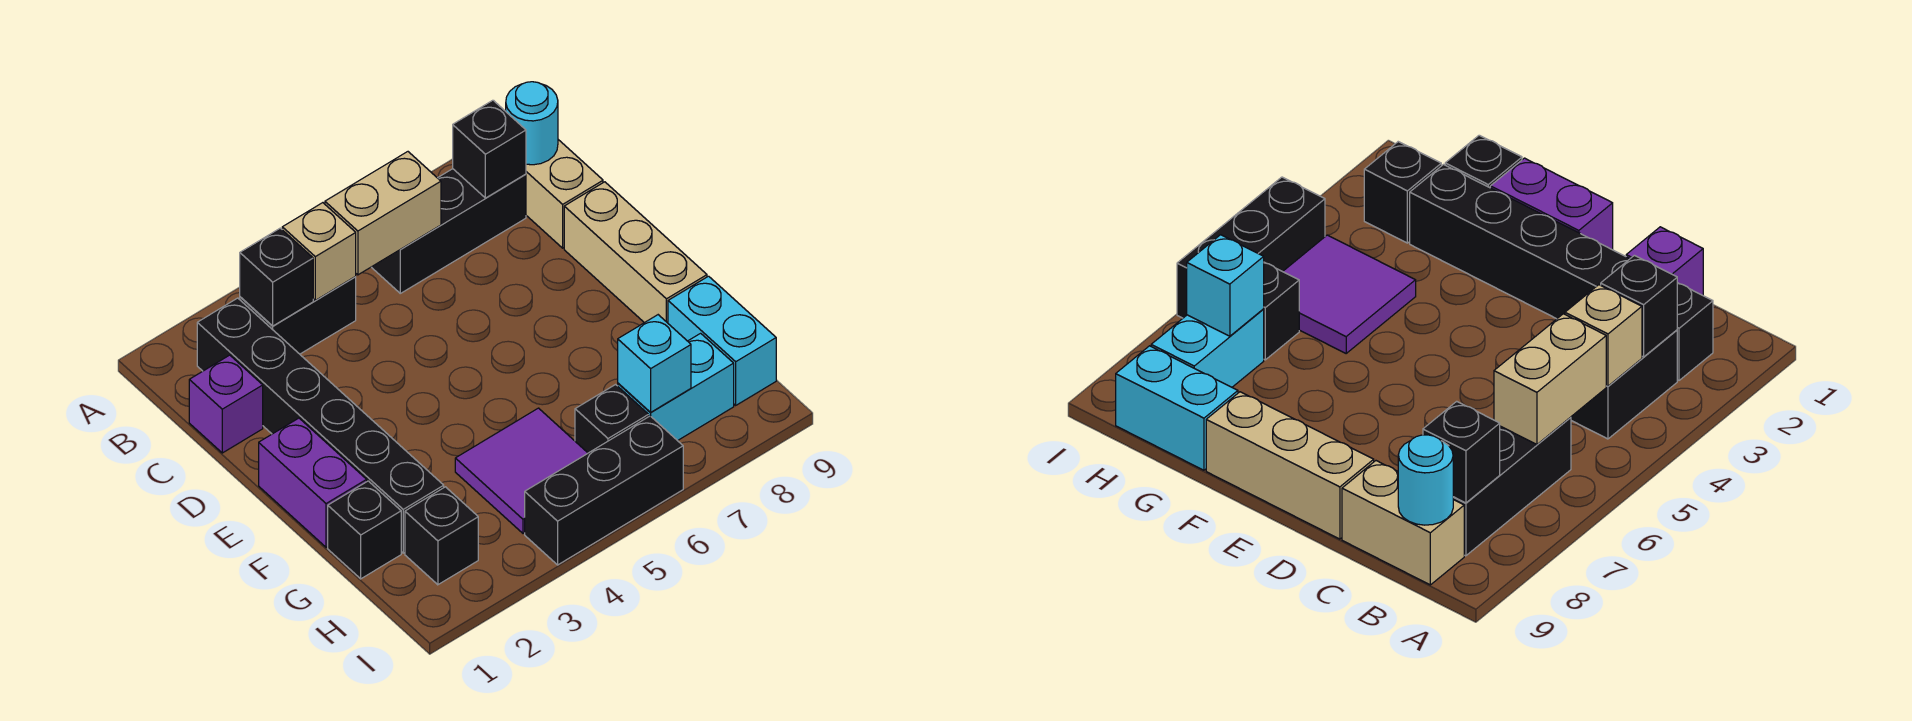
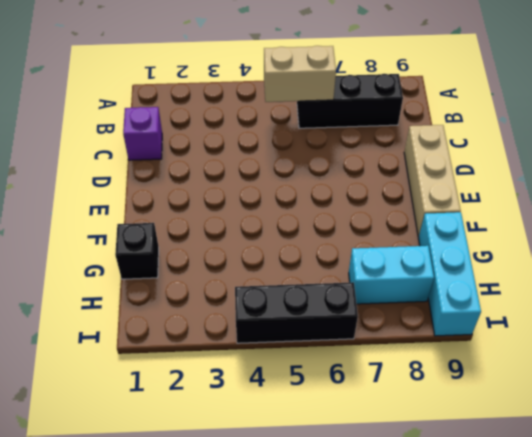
cyan 1x3 brick [418,212,481,336] -> cyan 1x2 brick [668,276,776,405]
none -> black 1x6 brick [197,298,444,553]
none -> black 1x2 brick [240,276,356,354]
none -> tan 1x2 brick [526,140,603,248]

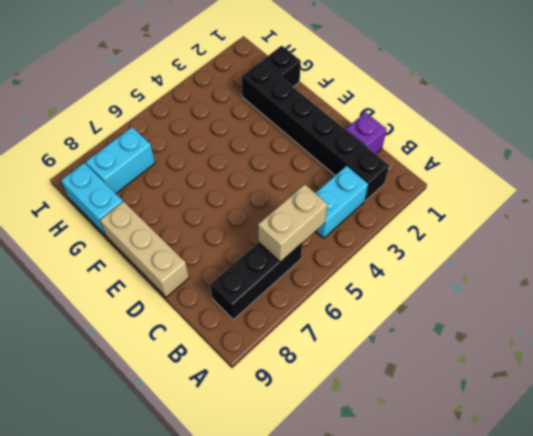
cyan 1x2 brick [315,166,368,238] -> black 1x2 brick [240,276,356,354]
none -> tan 1x2 brick [526,140,603,248]
none -> purple 1x2 brick [259,418,367,547]
none -> purple 2x2 tile [455,408,588,533]

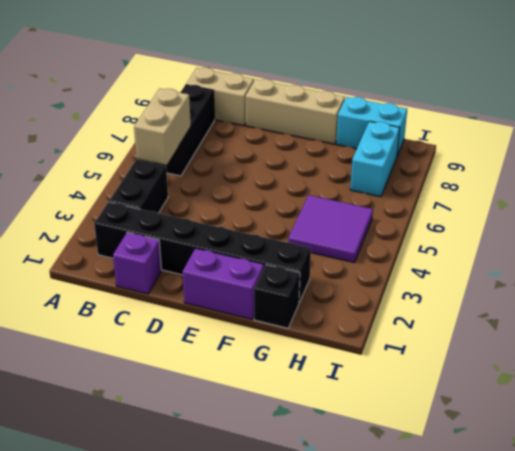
none -> black 1x1 brick [405,487,478,585]
none -> black 1x1 brick [575,385,649,453]
none -> black 1x3 brick [525,416,683,565]

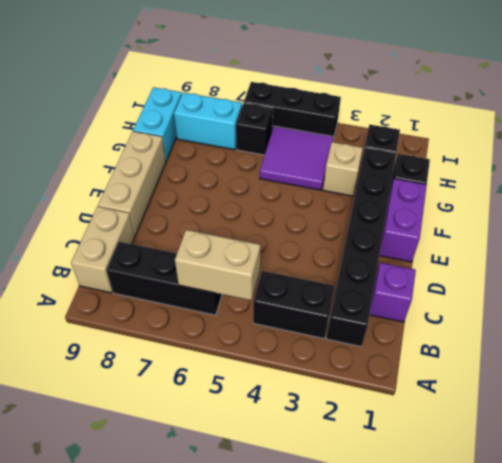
tan 1x1 brick [323,142,363,196] -> tan 1x1 brick moved to [282,203,356,301]
none -> black 1x1 brick [240,228,313,326]
none -> black 1x1 brick [453,100,526,198]
none -> cyan 1x1 round brick [506,82,558,165]

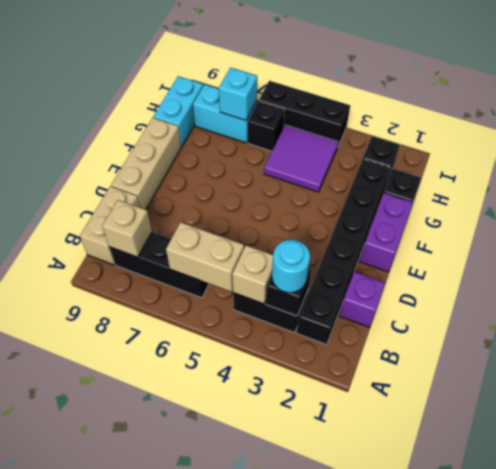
cyan 1x1 round brick [272,240,310,293] -> cyan 1x1 round brick moved to [506,82,558,165]
tan 1x1 brick [102,200,152,257] -> black 1x1 brick [453,100,526,198]

